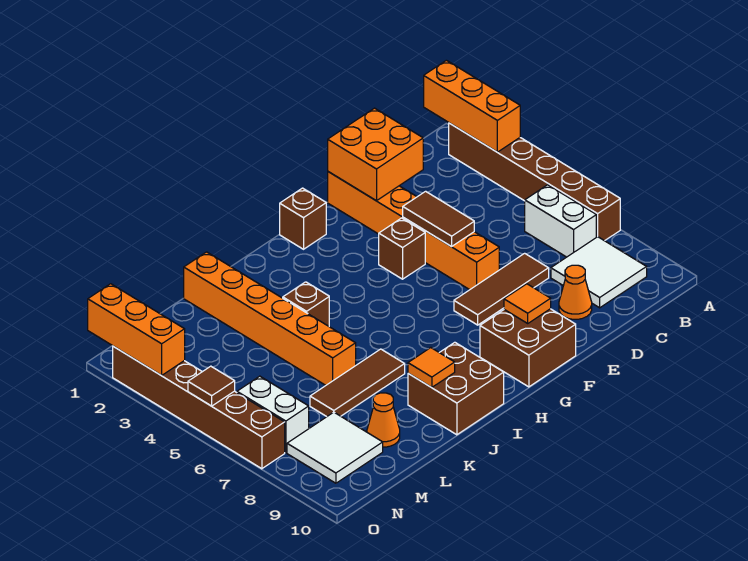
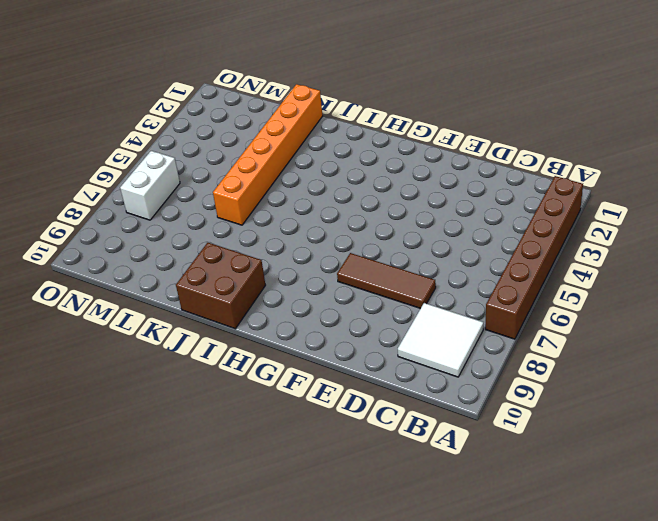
none -> white 1x2 brick [525,185,596,257]
none -> orange 1x1 cone [559,265,592,319]
none -> orange 1x6 brick [328,172,499,290]

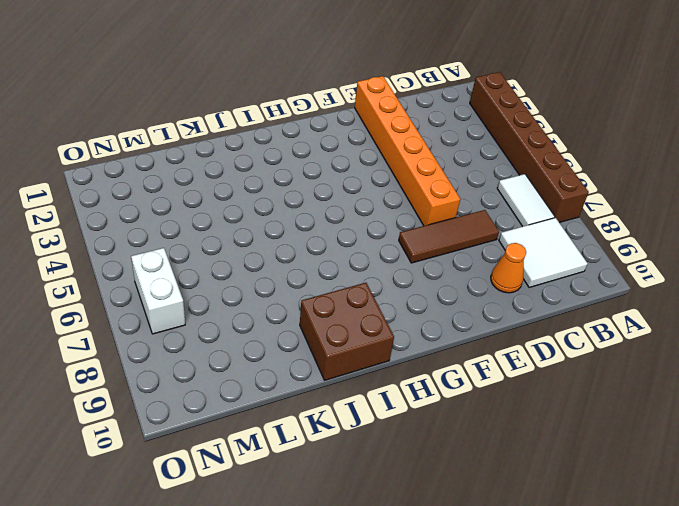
white 1x2 tile [497,174,555,227] -> white 1x2 brick [525,185,596,257]
none -> brown 1x1 brick [379,218,425,279]
none -> brown 2x2 brick [480,309,576,387]
none -> brown 1x1 brick [280,188,326,249]

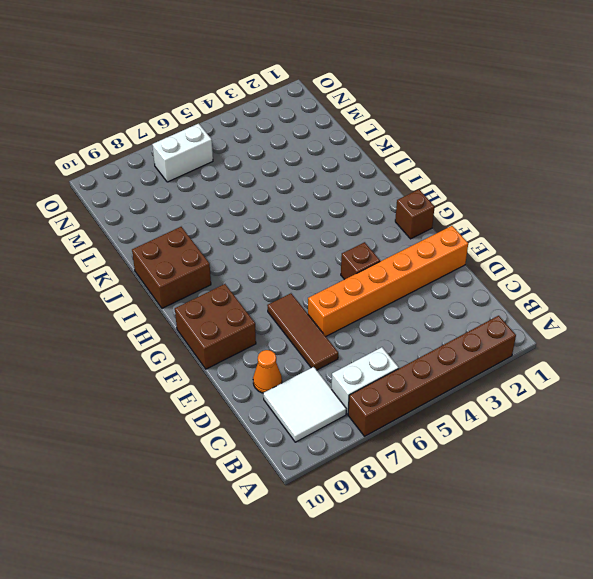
none -> brown 1x1 brick [283,282,329,326]
none -> brown 1x3 tile [310,349,405,417]
none -> orange 1x6 brick [184,252,356,385]

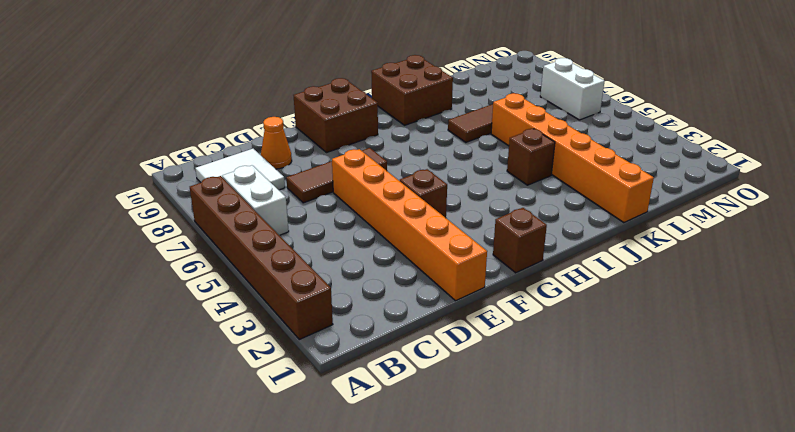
none -> orange 1x1 cone [367,393,400,447]
none -> white 2x2 tile [287,412,383,483]
none -> brown 1x6 brick [113,346,285,469]

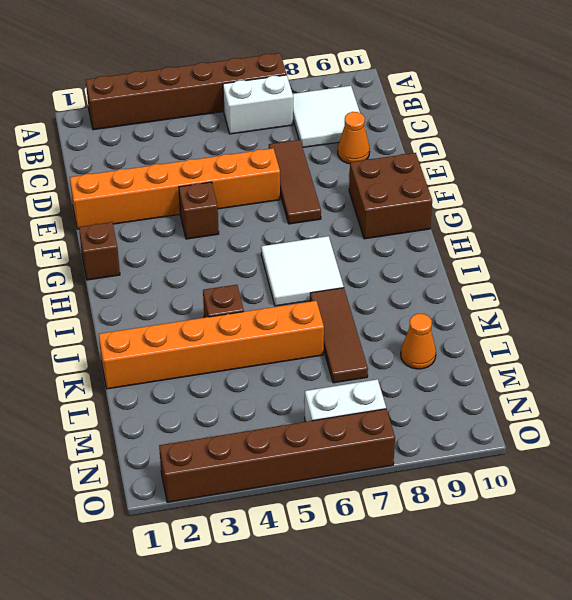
white 2x2 tile [261,236,344,306] -> white 2x2 tile moved to [287,412,383,483]
none -> brown 2x2 brick [408,342,504,435]
none -> orange 1x3 brick [424,60,520,152]
none -> orange 2x2 brick [328,108,423,201]

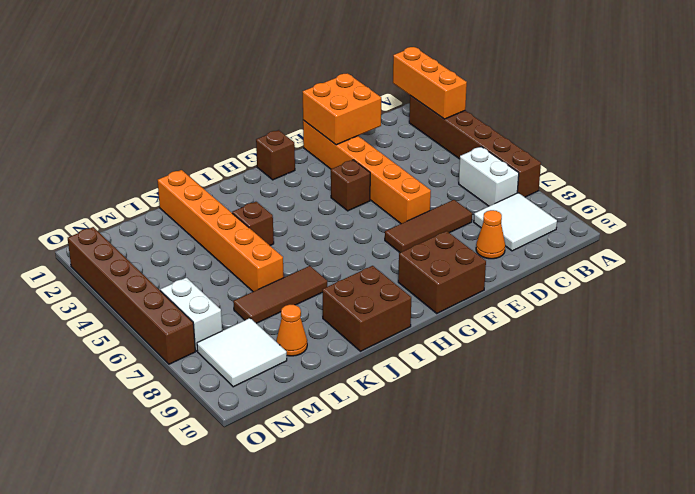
none -> brown 1x2 tile [403,191,474,247]
none -> orange 1x1 tile [504,284,551,323]
none -> orange 1x1 tile [408,348,455,388]

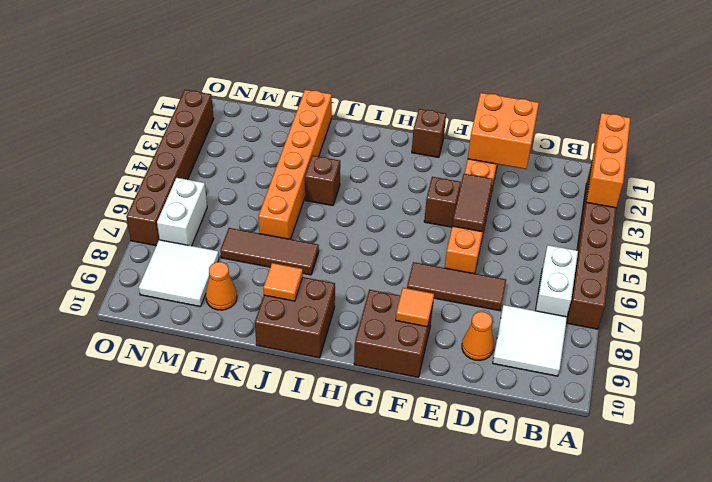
none -> orange 1x3 brick [88,284,185,376]
none -> brown 1x1 tile [188,366,235,406]

